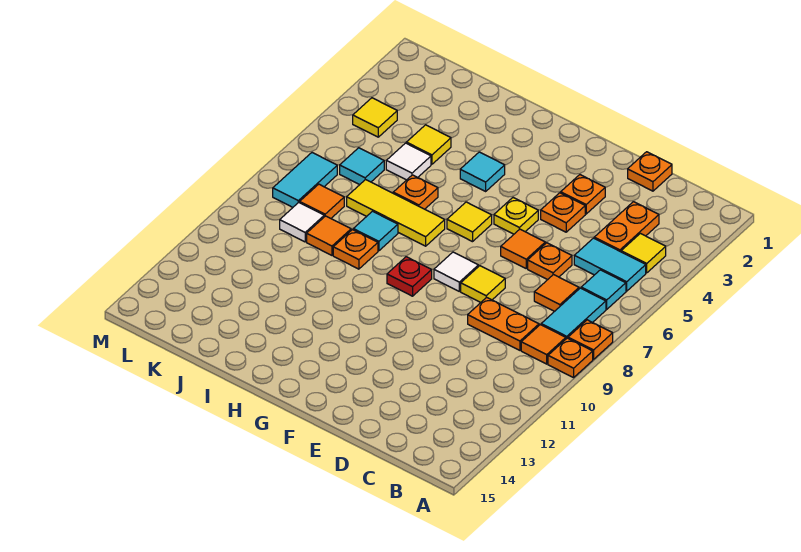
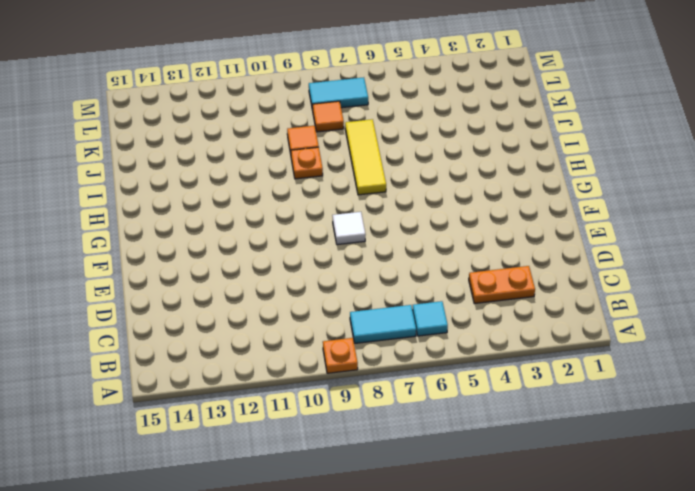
none -> orange 1x1 plate [568,320,613,359]
none -> yellow 1x1 tile [621,233,666,273]
none -> cyan 1x2 tile [574,238,646,291]
none -> orange 1x1 tile [521,325,566,364]

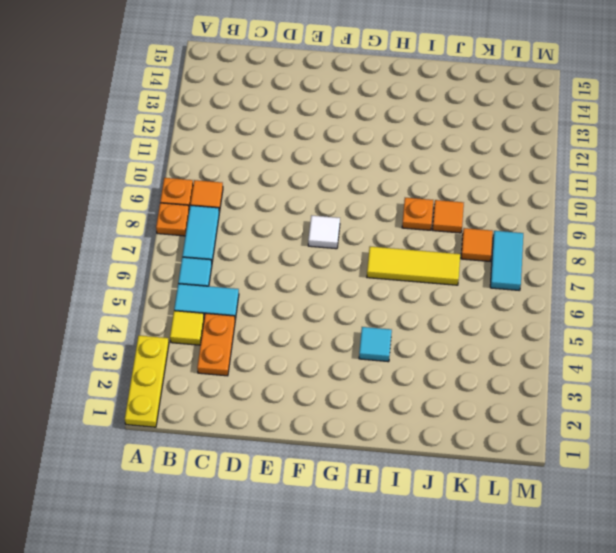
yellow 1x3 plate [125,336,169,427] -> none
none -> orange 1x1 tile [534,275,579,311]
none -> orange 1x2 plate [468,297,539,350]
none -> orange 1x1 plate [628,152,672,191]
none -> orange 1x1 plate [528,243,572,280]

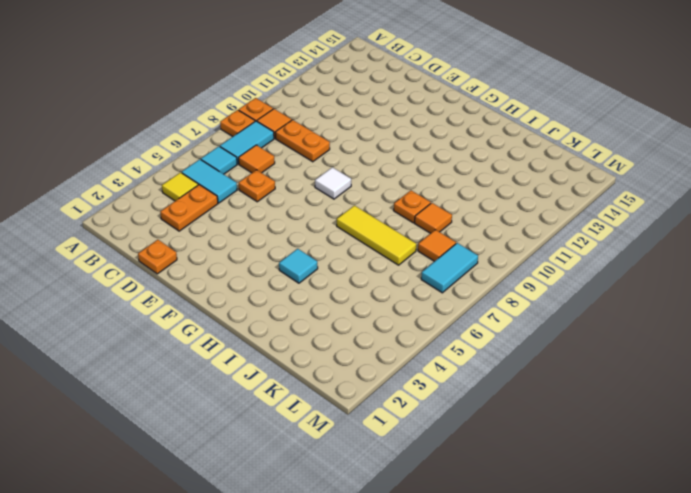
none -> orange 1x1 plate [561,175,605,214]
none -> orange 1x1 plate [541,193,585,232]
none -> orange 1x1 tile [501,229,545,268]
none -> yellow 1x1 tile [461,266,505,302]

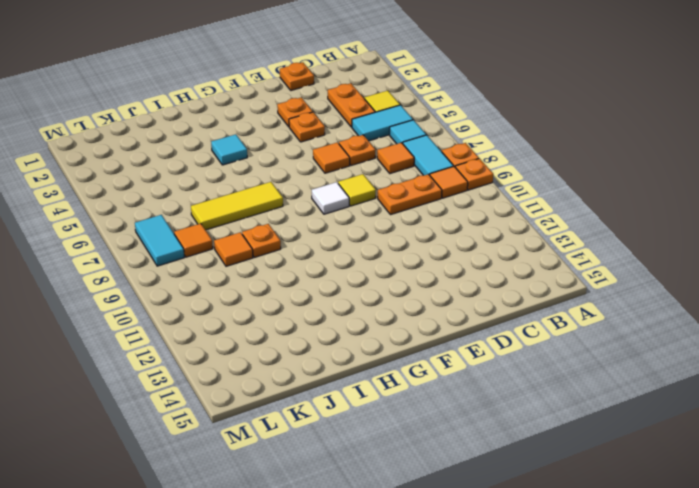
none -> yellow 1x1 plate [494,198,538,234]
none -> yellow 1x1 tile [447,202,492,242]
none -> red 1x1 plate [387,257,432,296]
none -> orange 1x1 plate [393,175,438,209]

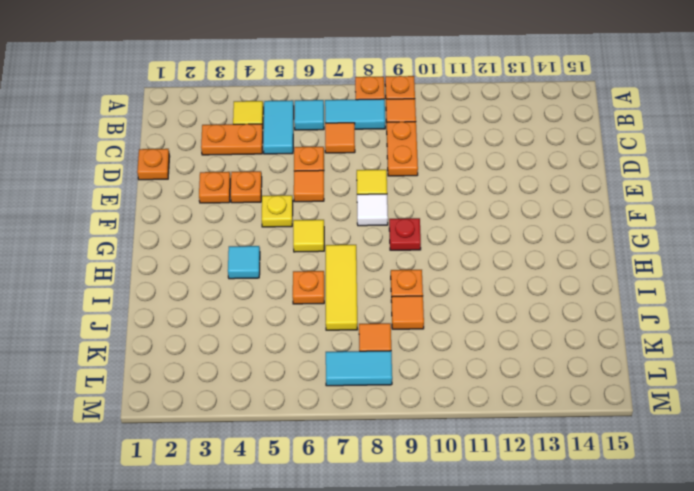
none -> cyan 1x1 tile [353,211,398,251]
none -> yellow 1x1 tile [406,125,451,164]
none -> white 1x1 tile [386,143,431,180]
none -> cyan 1x1 tile [340,148,384,185]

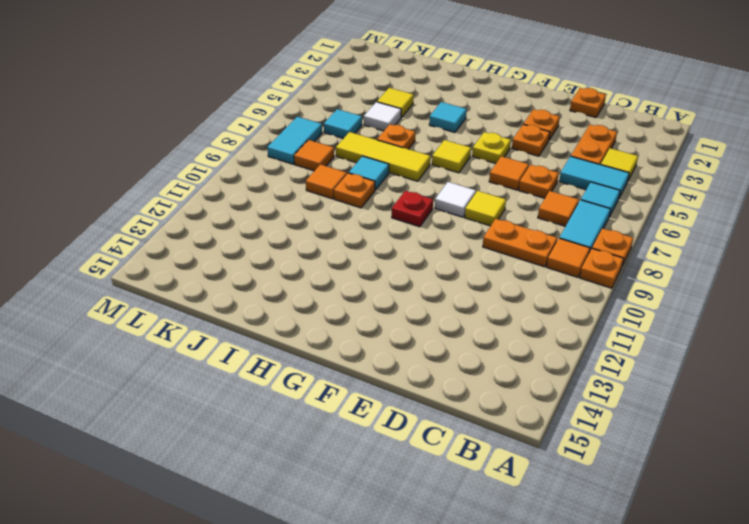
none -> white 1x1 tile [280,202,324,242]
none -> yellow 1x1 tile [353,98,397,137]

